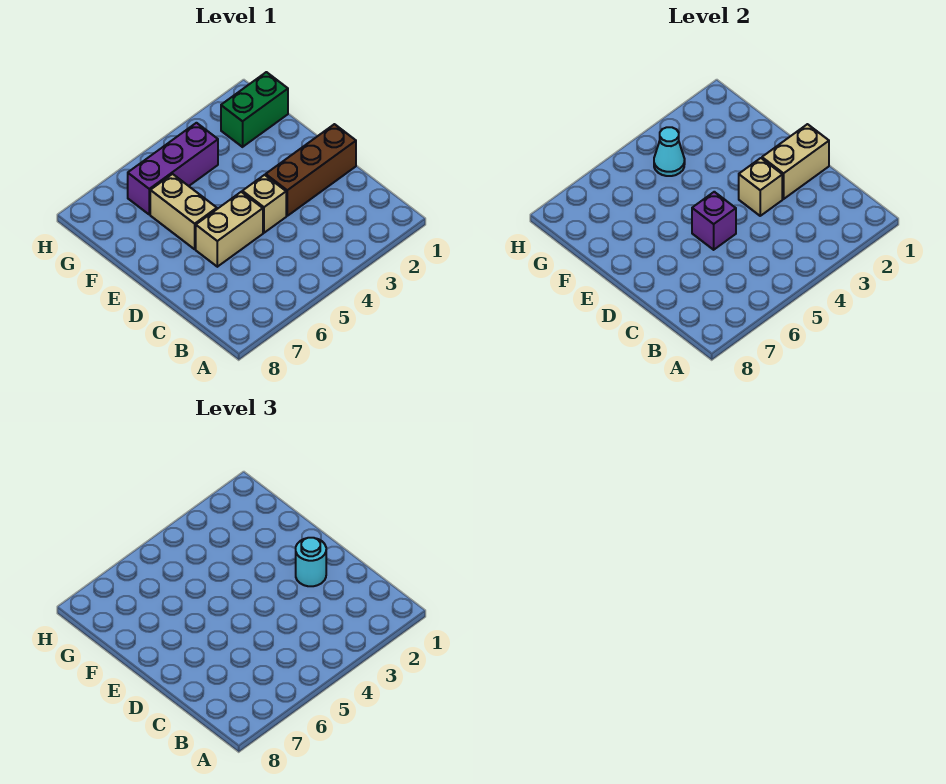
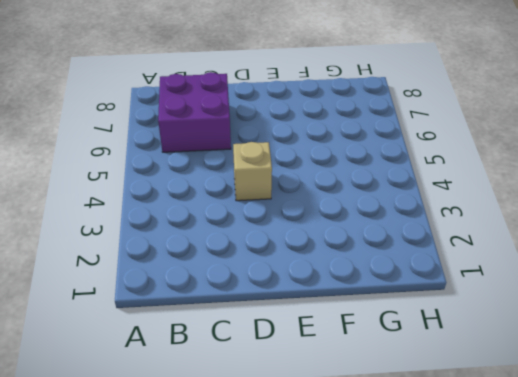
purple 2x2 brick [158,72,231,152] -> none
none -> brown 1x3 brick [266,124,356,216]
none -> tan 1x2 brick [196,192,263,267]

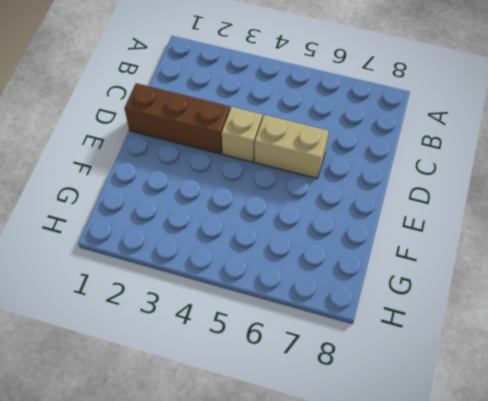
none -> tan 1x2 brick [150,174,217,249]
none -> green 1x2 brick [221,72,288,147]

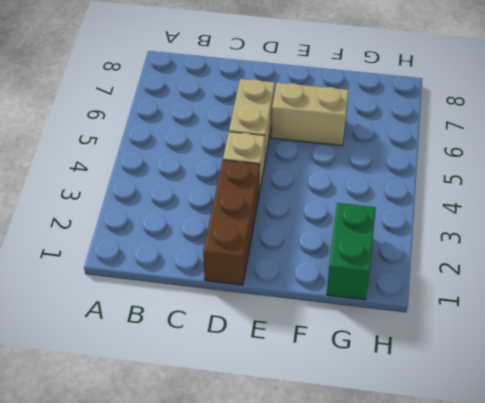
none -> purple 1x3 brick [128,123,218,214]
none -> tan 1x2 brick [762,124,829,199]

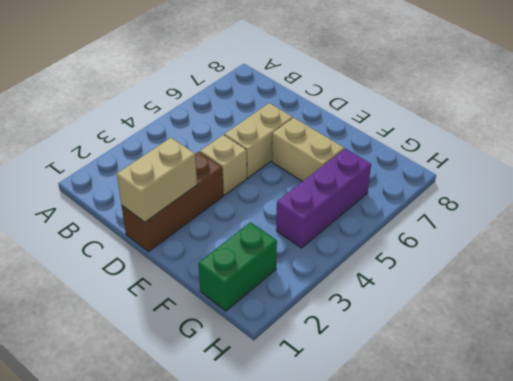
none -> tan 1x1 brick [739,158,782,216]
none -> purple 1x1 brick [692,192,736,250]

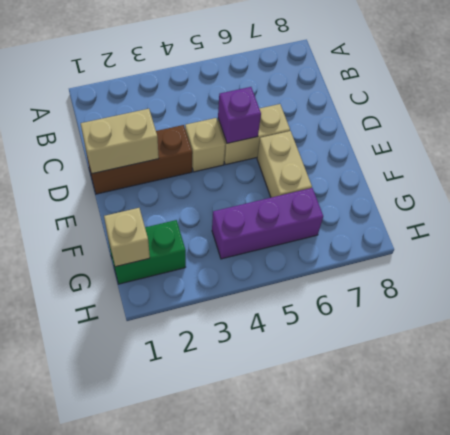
tan 1x1 brick [104,208,150,267] -> tan 1x1 brick moved to [739,158,782,216]
none -> cyan 1x1 cone [654,127,685,176]
none -> cyan 1x1 round brick [296,538,326,586]

